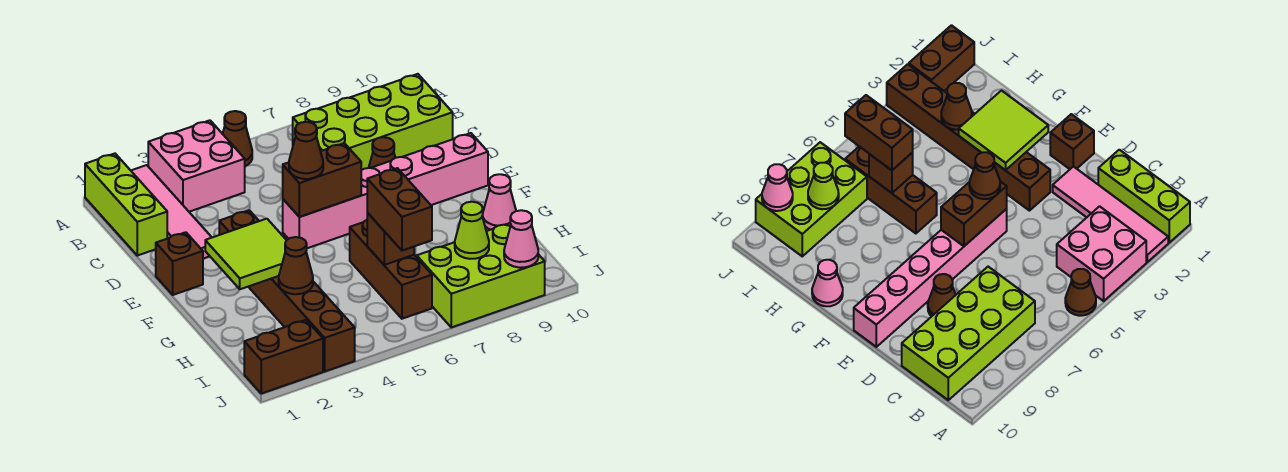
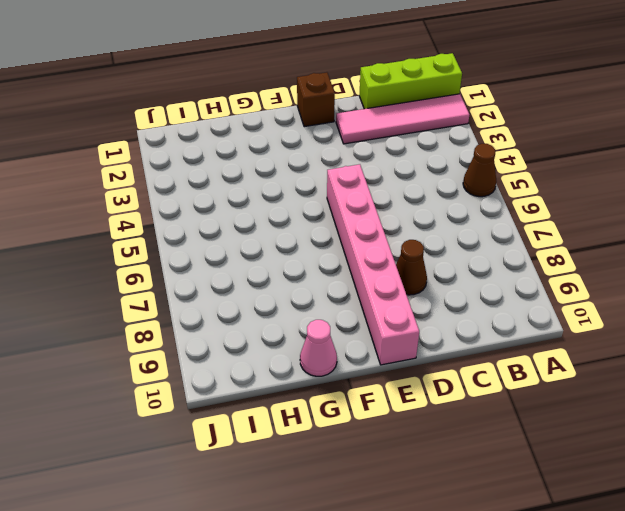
none -> pink 2x2 brick [148,120,245,212]
none -> lime 2x4 brick [293,74,453,170]
none -> brown 1x6 brick [219,210,355,371]

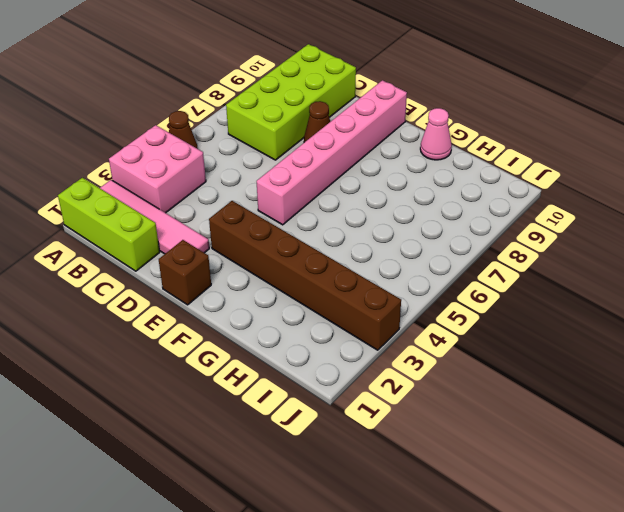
none -> brown 1x3 brick [350,220,432,319]
none -> lime 2x3 brick [417,223,545,327]
none -> brown 1x2 brick [244,320,323,394]

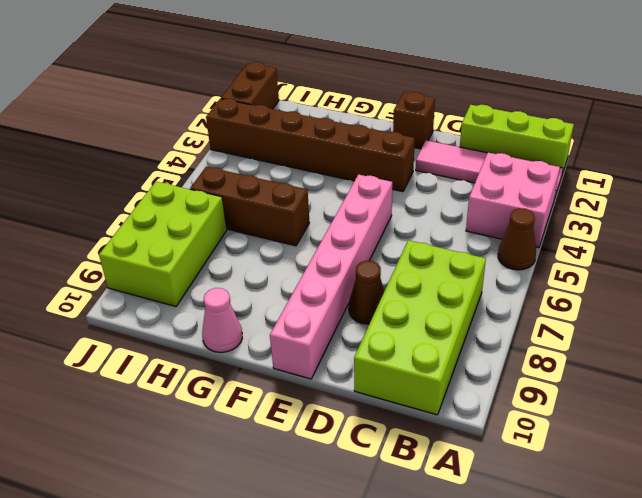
none -> brown 1x2 brick [283,143,361,217]
none -> lime 2x2 tile [205,219,286,289]
none -> brown 1x1 cone [279,237,313,294]

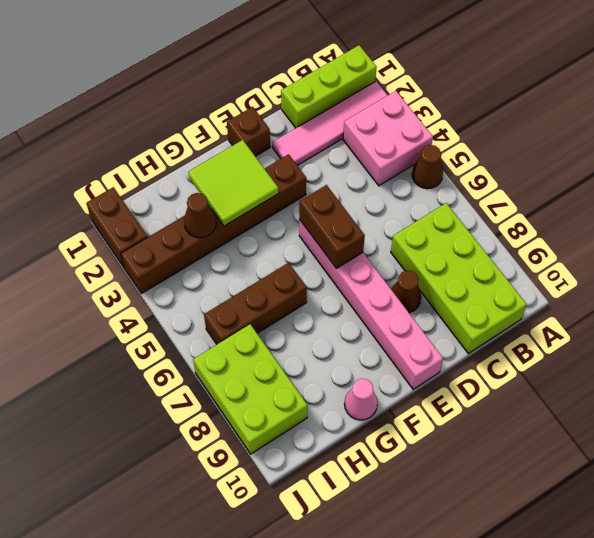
none -> brown 1x1 brick [367,213,414,265]
none -> lime 1x1 cone [455,202,489,259]
none -> pink 1x1 cone [504,210,538,268]

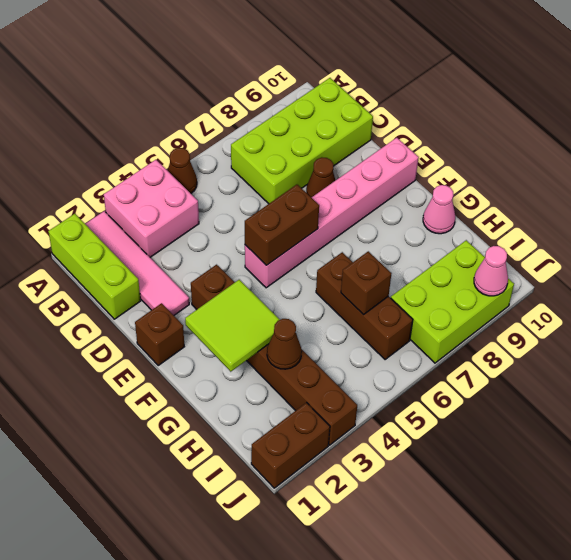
none -> lime 1x1 cone [455,202,489,259]
none -> brown 1x1 cone [289,122,323,179]
none -> brown 1x2 brick [367,168,432,251]

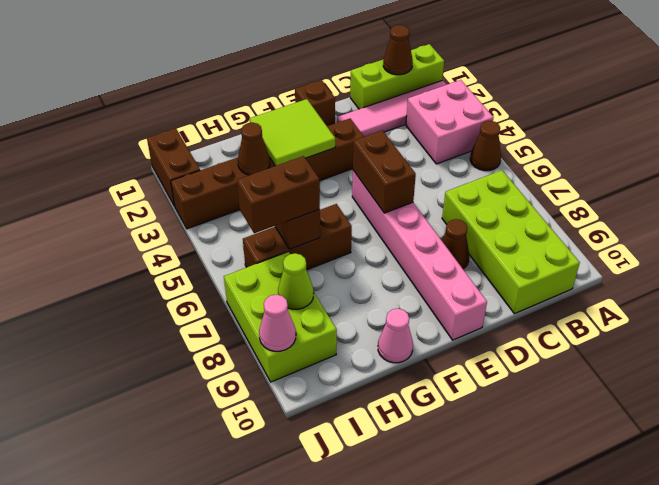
brown 1x1 cone [383,25,413,75] -> brown 1x1 cone moved to [289,122,323,179]

